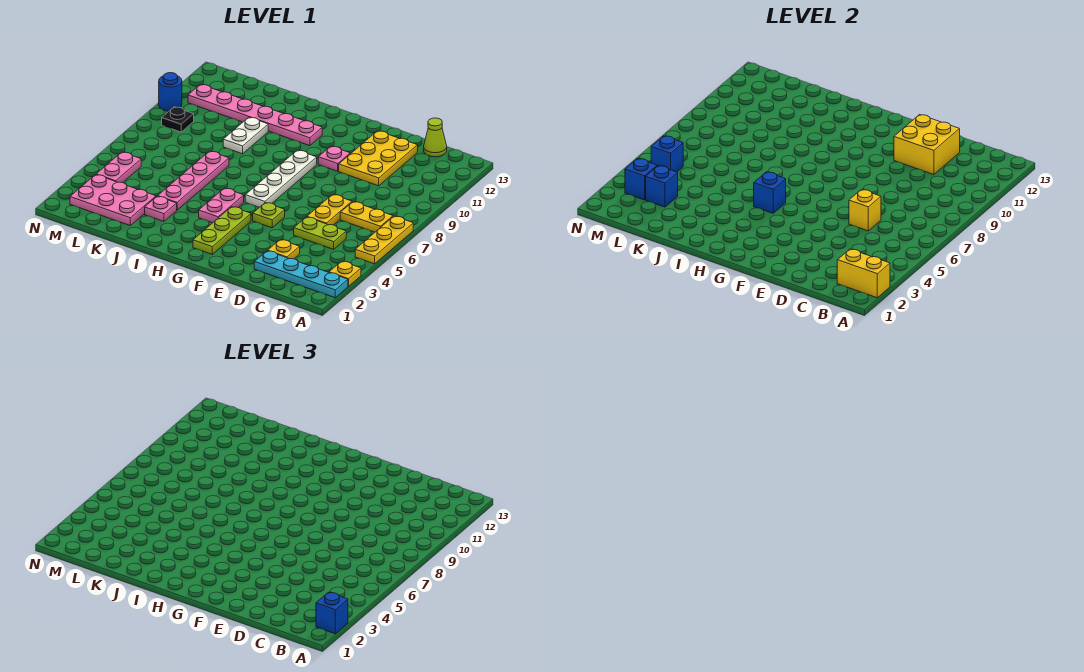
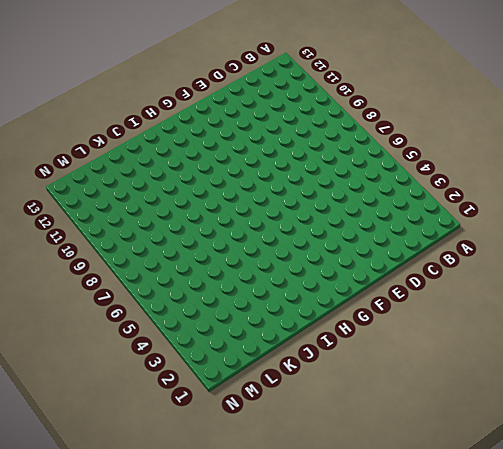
none -> cyan 1x4 plate [254,251,348,298]
none -> yellow 1x1 plate [329,261,361,286]
none -> yellow 1x3 plate [355,216,413,264]
none -> yellow 1x2 plate [340,202,393,232]

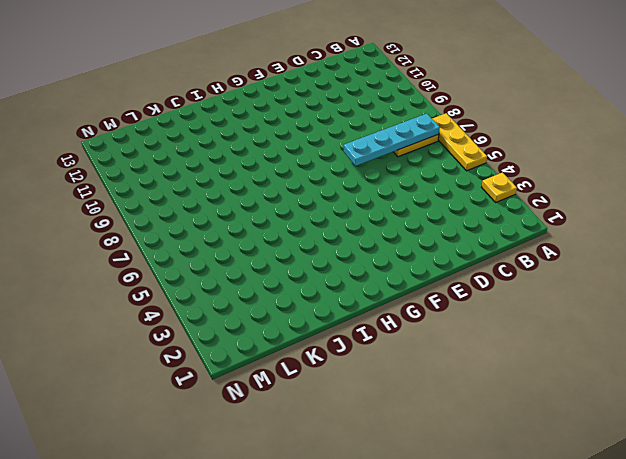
cyan 1x4 plate [344,114,440,166] -> cyan 1x4 plate moved to [254,251,348,298]
none -> lime 1x2 plate [294,217,346,249]
none -> lime 1x1 cone [424,118,447,157]
none -> yellow 1x1 plate [268,240,300,259]
none -> yellow 1x2 plate [307,194,352,225]

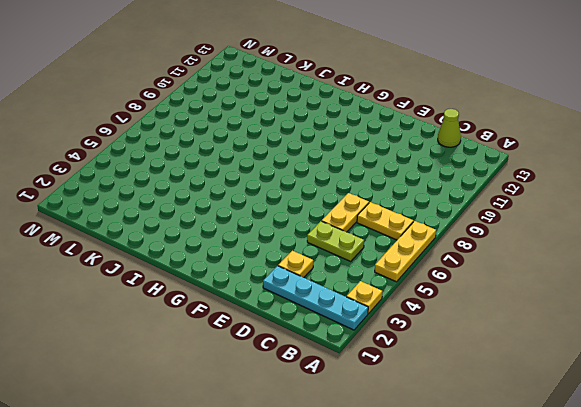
none -> yellow 2x3 plate [339,131,418,186]
none -> lime 1x1 plate [253,203,285,228]
none -> pink 1x1 plate [318,146,350,171]
none -> lime 1x3 plate [193,207,251,254]

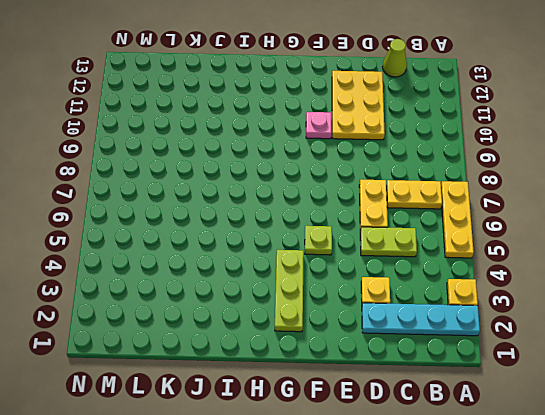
none -> white 1x4 plate [245,150,317,207]
none -> pink 1x2 plate [199,188,244,223]
none -> pink 1x6 plate [188,84,322,146]
none -> pink 1x1 plate [145,196,177,221]

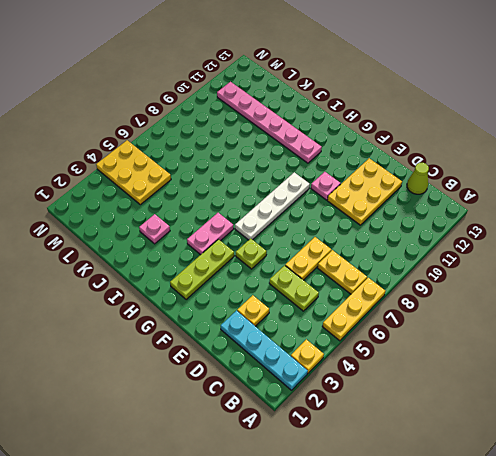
yellow 2x3 plate [96,140,171,205] -> pink 1x2 plate [96,152,141,183]
none -> pink 1x4 plate [158,151,229,210]
none -> white 1x2 plate [223,117,268,154]
none -> pink 2x3 plate [70,175,156,225]
none -> black 1x1 plate [162,107,194,132]

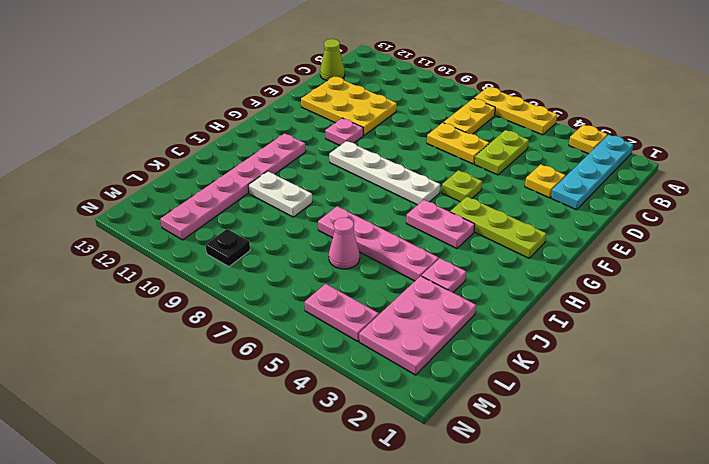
pink 1x1 cone [329,217,360,269] -> none
none -> blue 1x1 round brick [159,73,182,111]
none -> yellow 1x2 brick [837,249,890,298]
none -> yellow 1x1 brick [849,190,881,231]
none -> yellow 2x2 brick [894,115,960,175]

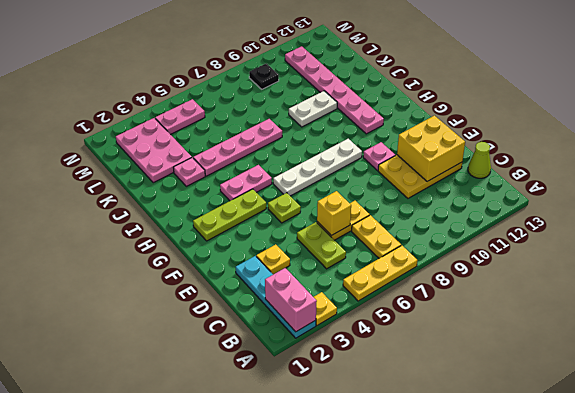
pink 1x2 brick [265,268,317,332] -> yellow 1x2 brick [837,249,890,298]
none -> blue 1x1 round brick [159,73,182,111]
none -> blue 1x1 brick [754,172,786,213]
none -> blue 1x1 brick [646,166,678,207]
none -> blue 1x1 brick [625,158,657,200]

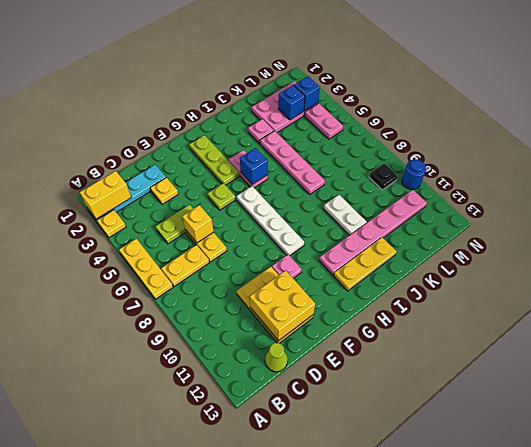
yellow 1x3 plate [334,237,396,291] -> none
none -> blue 1x1 brick [651,136,683,172]
none -> blue 1x1 brick [316,592,348,634]

